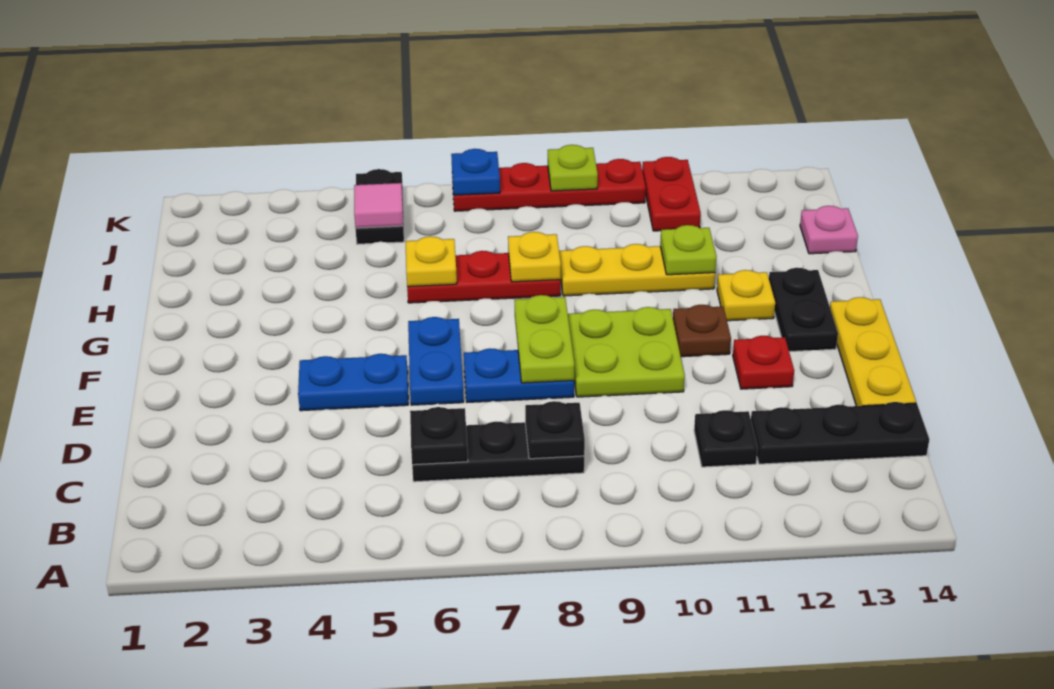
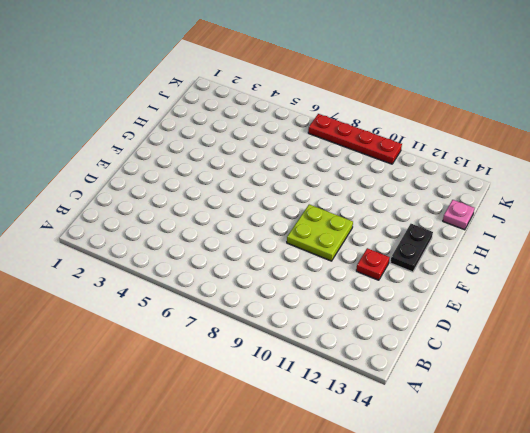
none -> black 1x3 plate [412,422,584,482]
none -> black 1x1 plate [694,410,758,467]
none -> black 1x3 plate [751,402,929,464]

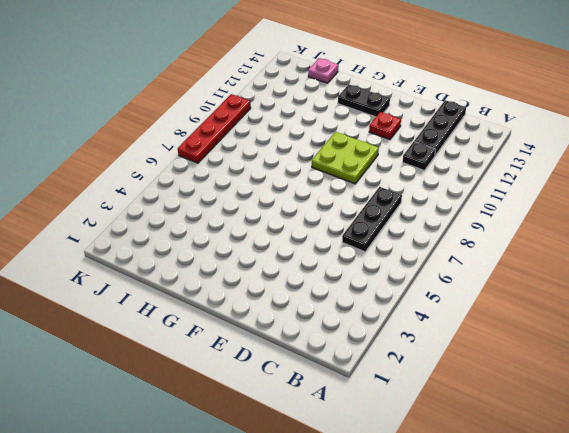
none -> yellow 1x3 plate [830,297,916,406]
none -> blue 1x2 plate [298,354,408,411]
none -> blue 1x2 plate [408,317,464,405]

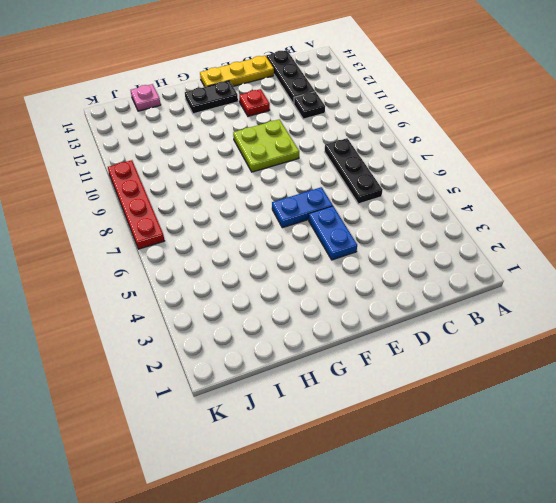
none -> blue 1x2 plate [464,349,574,402]
none -> brown 1x1 plate [673,305,731,357]
none -> yellow 1x1 plate [717,270,775,321]

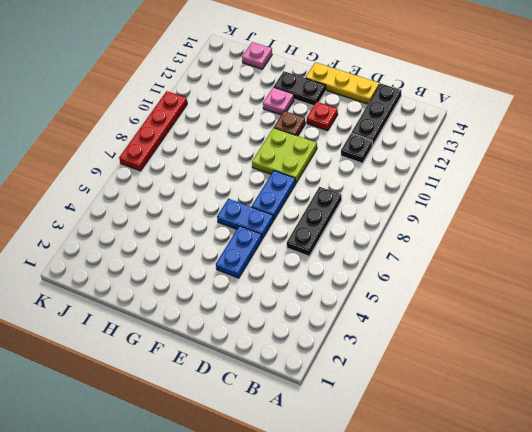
pink 1x1 plate [263,87,294,115] -> yellow 1x1 plate [717,270,775,321]
none -> red 1x3 plate [407,251,561,303]
none -> yellow 1x3 plate [559,244,715,296]
none -> black 1x2 plate [356,169,404,244]

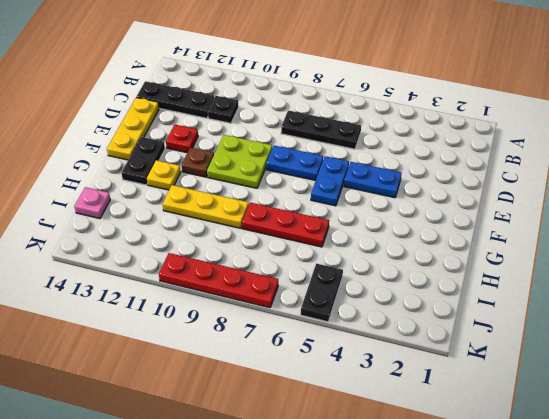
none -> red 1x2 plate [642,157,701,231]
none -> black 1x1 plate [410,407,468,465]
none -> black 1x1 plate [525,401,585,459]

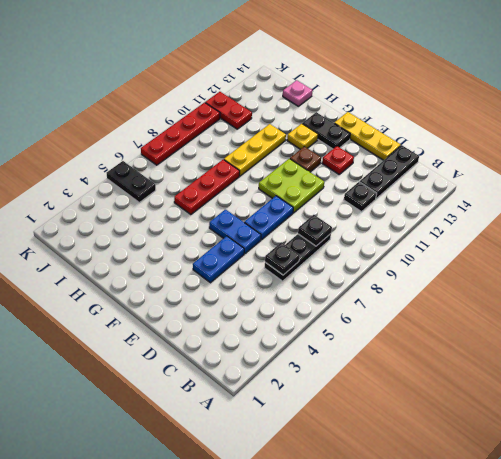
none -> lime 1x2 plate [515,295,574,383]
none -> yellow 1x1 plate [405,236,457,287]
none -> yellow 1x1 plate [508,232,561,282]

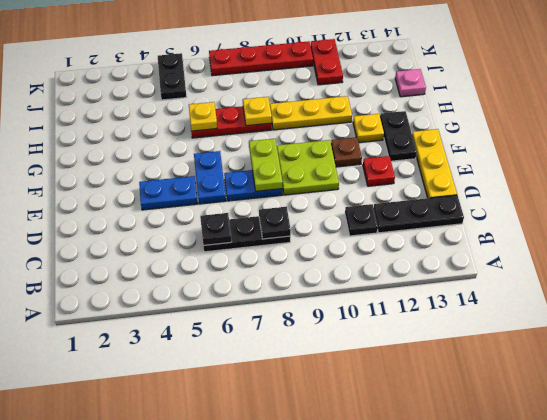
none -> lime 1x1 plate [660,225,716,275]
none -> pink 1x1 tile [354,183,403,228]
none -> blue 1x1 plate [451,149,500,195]

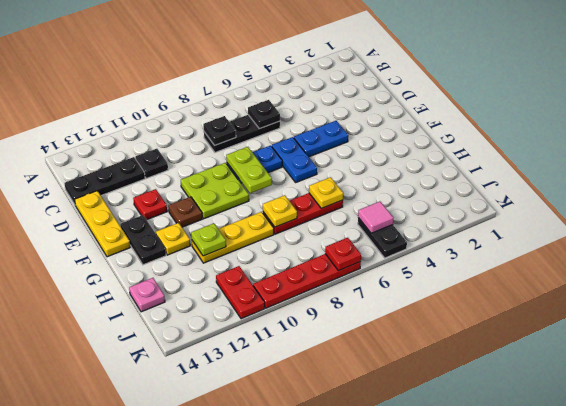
red 1x1 plate [325,238,361,271] -> blue 1x1 plate [451,149,500,195]
none -> lime 1x1 plate [548,145,598,191]

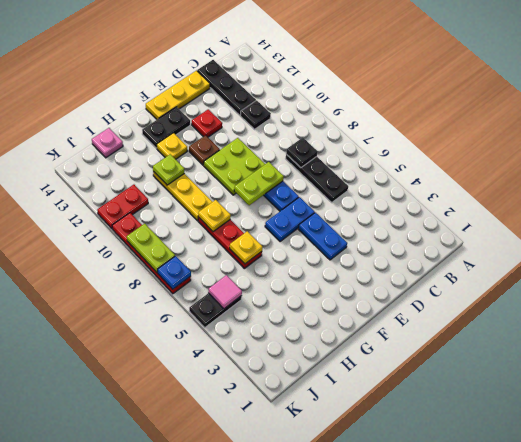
lime 1x2 plate [127,224,175,272] -> lime 1x1 plate [548,145,598,191]
none -> black 1x1 plate [410,407,468,465]

